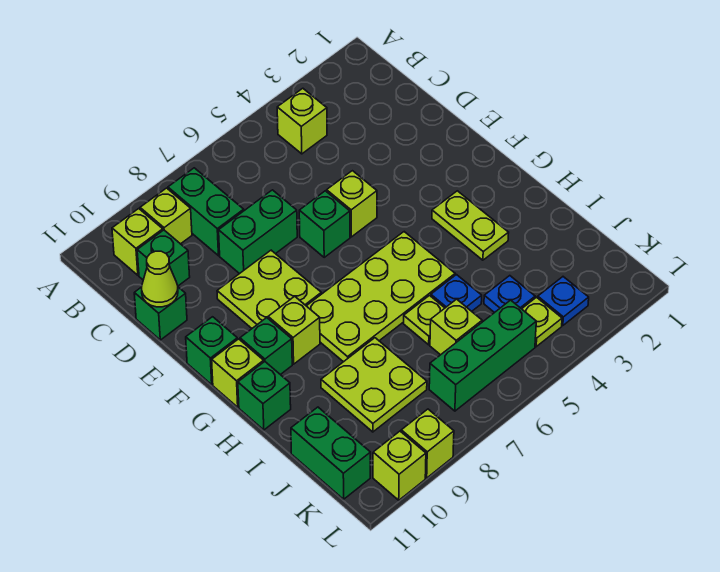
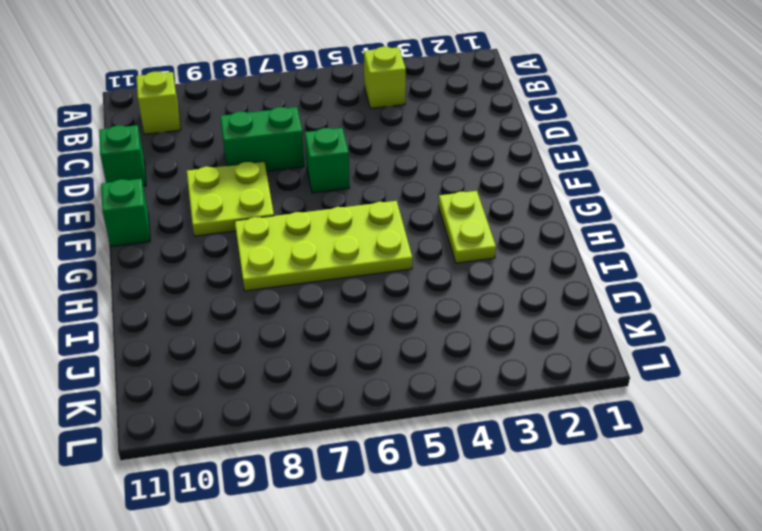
none -> green 1x2 brick [168,168,244,256]
none -> lime 1x1 brick [140,188,192,244]
none -> green 1x1 brick [137,230,190,286]

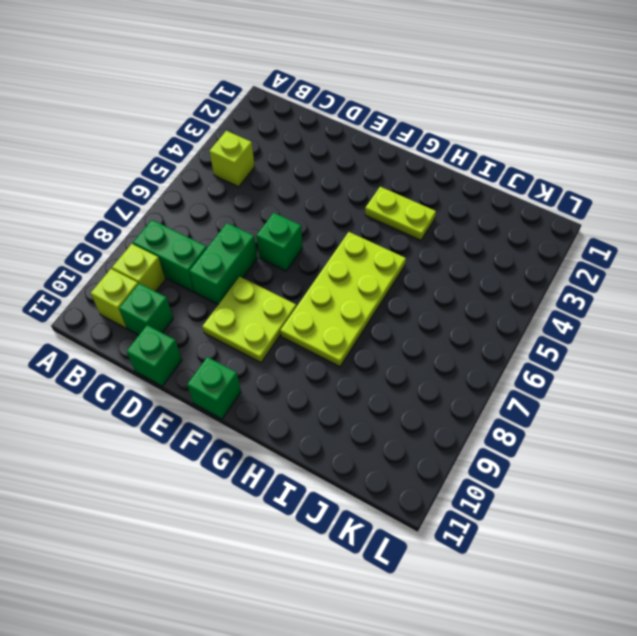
none -> lime 1x1 brick [327,171,377,237]
none -> lime 1x1 brick [268,296,320,364]
none -> green 1x1 brick [240,318,292,375]

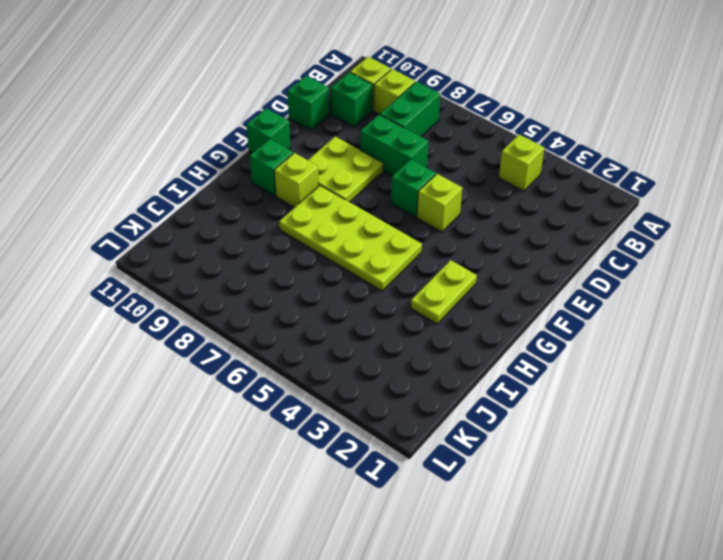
none -> lime 1x1 brick [212,339,264,407]
none -> green 1x1 brick [238,362,291,430]
none -> blue 1x1 plate [431,275,482,311]

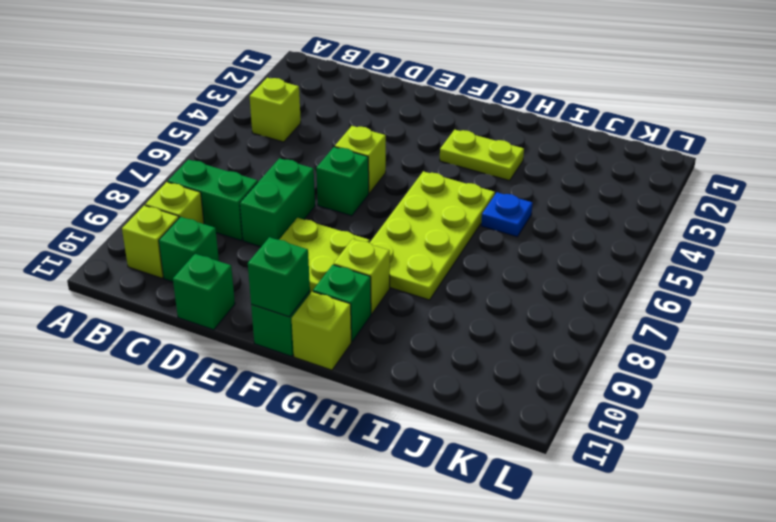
green 1x1 brick [248,237,310,317] -> green 1x1 brick moved to [238,362,291,430]
none -> lime 1x1 plate [404,296,445,345]
none -> lime 2x2 plate [321,338,427,432]
none -> blue 1x1 plate [484,276,535,313]

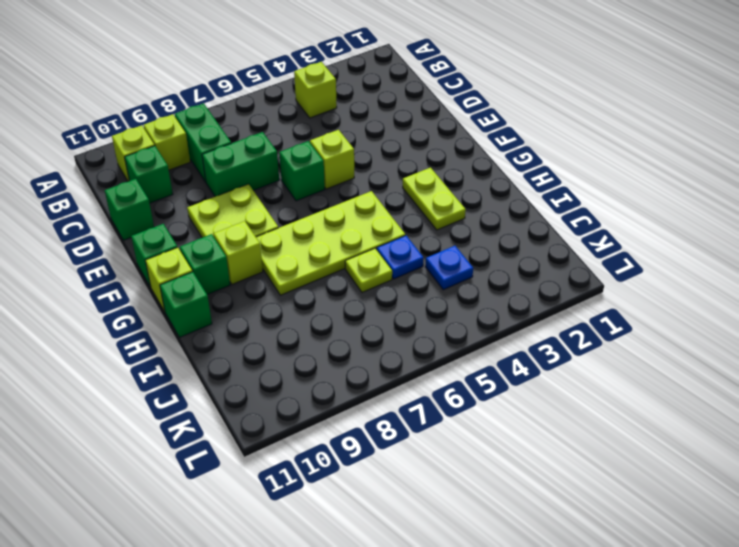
none -> lime 2x2 plate [321,338,427,432]
none -> lime 1x1 brick [430,299,482,355]
none -> green 1x2 brick [291,407,371,499]

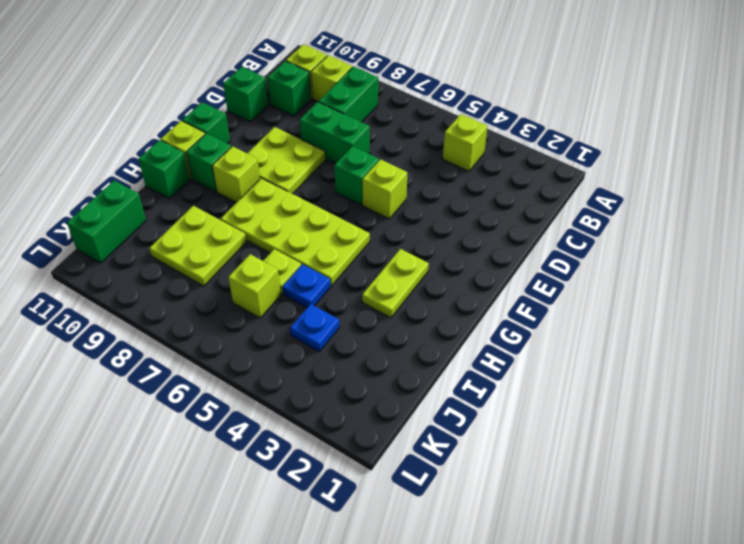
none -> blue 1x1 plate [538,277,589,325]
none -> lime 1x1 plate [522,297,562,347]
none -> green 1x3 brick [429,300,536,411]

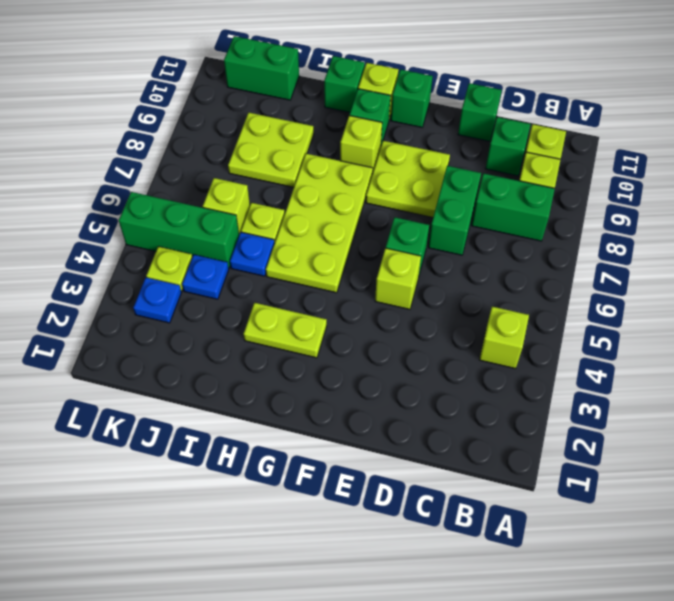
green 1x3 brick [119,192,239,268] -> green 1x3 brick turned to [429,300,536,411]
none -> lime 1x1 brick [401,409,454,478]
none -> lime 1x1 brick [373,431,426,500]
none -> lime 1x1 cone [142,251,178,307]

